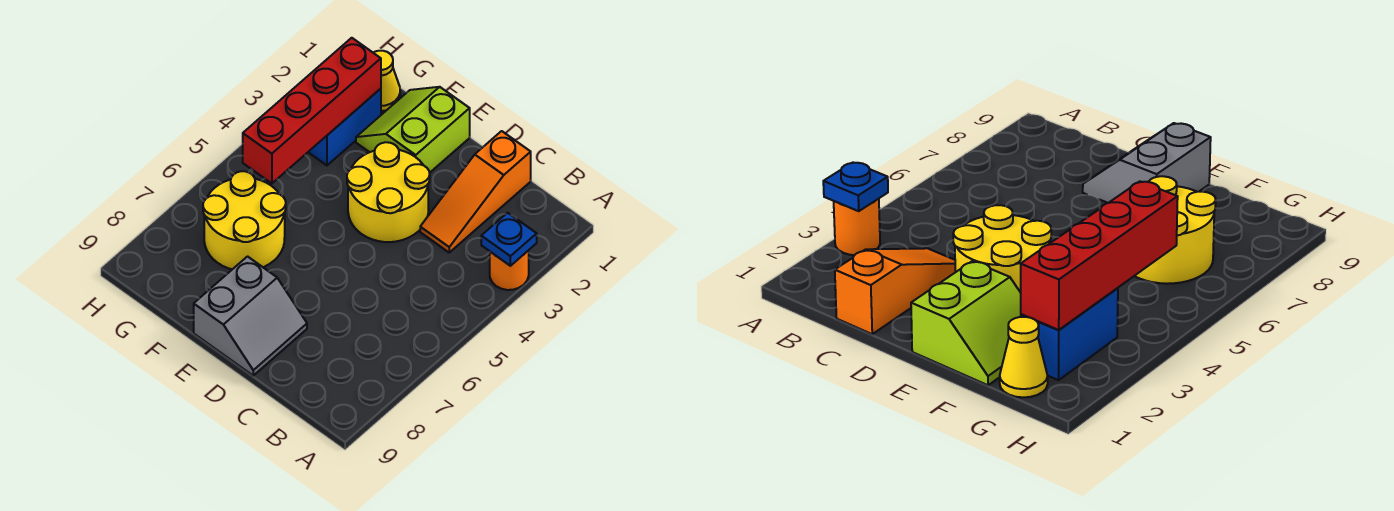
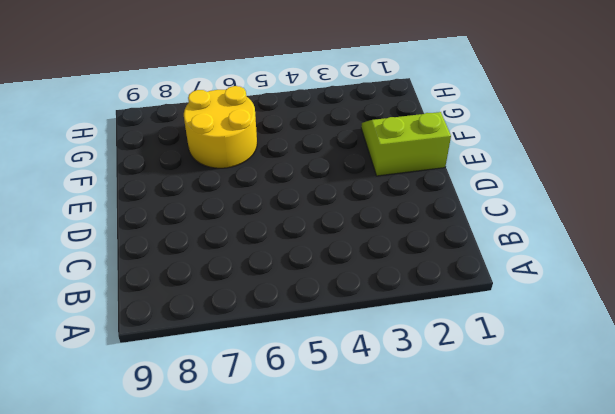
none -> orange 1x1 round brick [490,250,529,290]
none -> orange 1x3 slope [420,131,531,252]

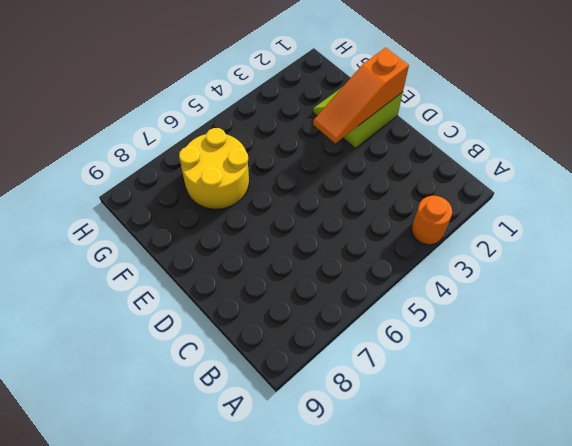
orange 1x3 slope [313,48,409,143] -> orange 1x3 slope moved to [420,131,531,252]
none -> yellow 2x2 round brick [347,142,430,242]
none -> grey 2x2 slope [194,257,307,376]

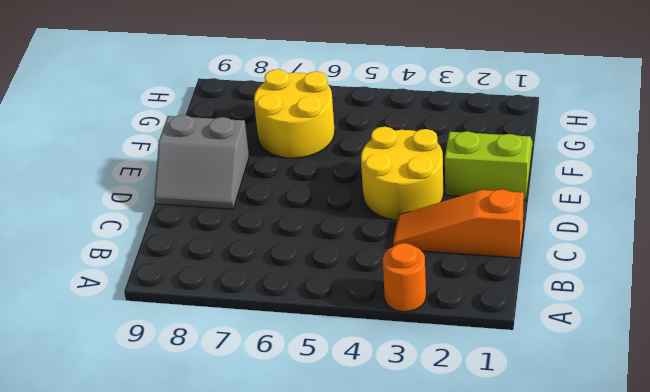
none -> yellow 1x1 cone [374,51,400,111]
none -> blue 1x2 brick [308,89,381,165]

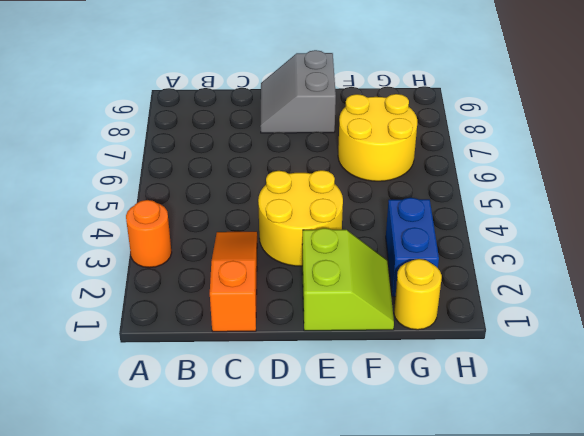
yellow 1x1 round brick [394,259,442,330] -> yellow 1x1 cone [374,51,400,111]
none -> blue 1x1 plate [481,213,537,266]
none -> red 1x4 brick [243,38,381,183]

